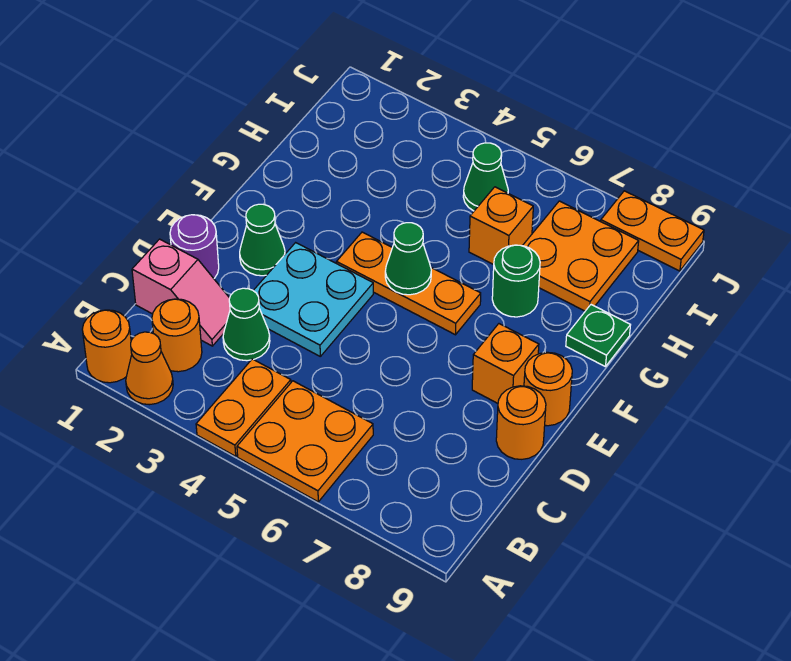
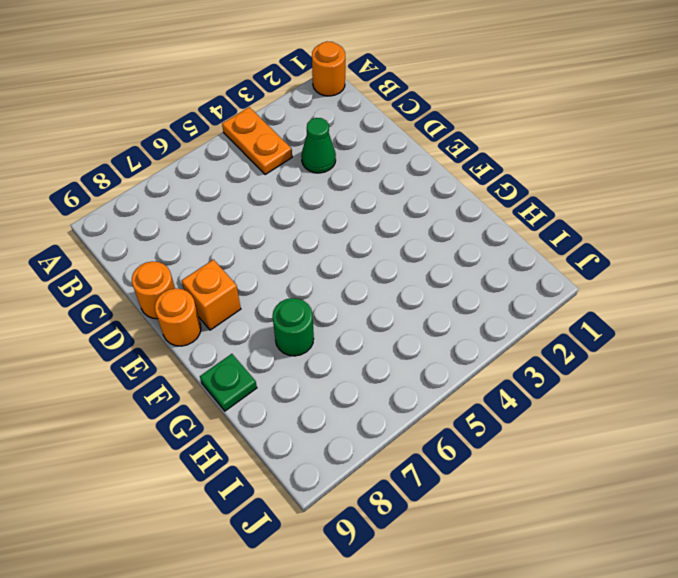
none -> orange 1x1 cone [126,332,173,405]
none -> orange 2x2 plate [237,381,373,502]
none -> orange 1x1 round brick [152,299,202,372]

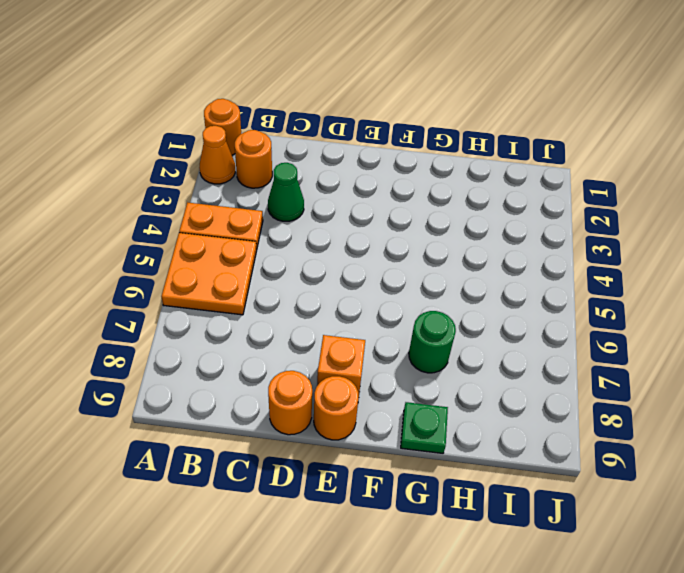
none -> pink 1x2 slope [132,239,230,346]
none -> purple 1x1 round brick [170,215,219,278]
none -> cyan 2x2 plate [253,243,373,356]

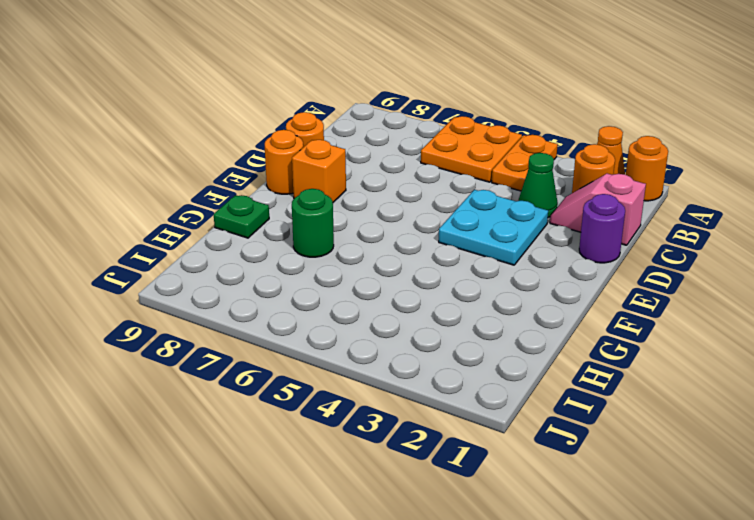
none -> green 1x1 cone [240,204,285,276]
none -> orange 1x3 plate [337,232,481,335]
none -> orange 1x1 brick [469,187,533,265]

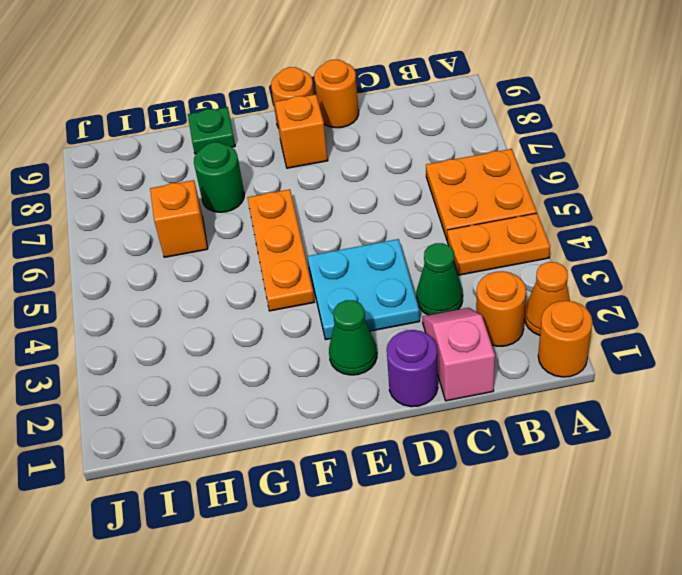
none -> orange 2x2 plate [523,201,639,311]
none -> green 1x1 cone [463,143,508,211]
none -> orange 1x2 plate [601,191,704,271]

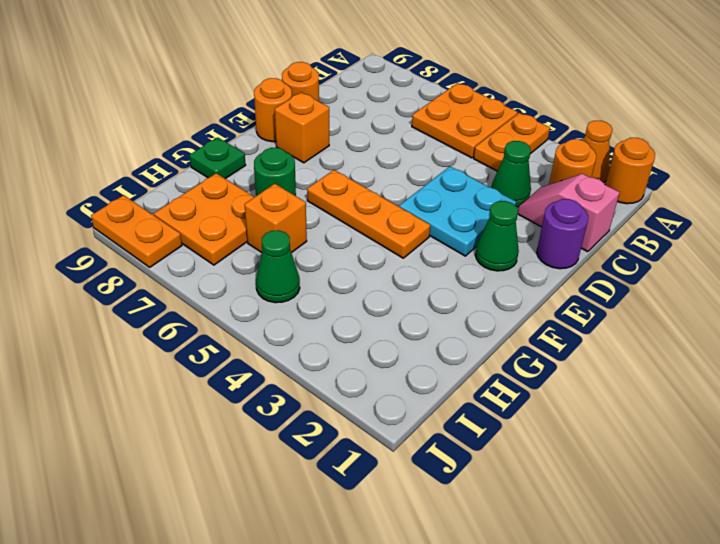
none -> green 1x1 cone [385,223,431,295]

